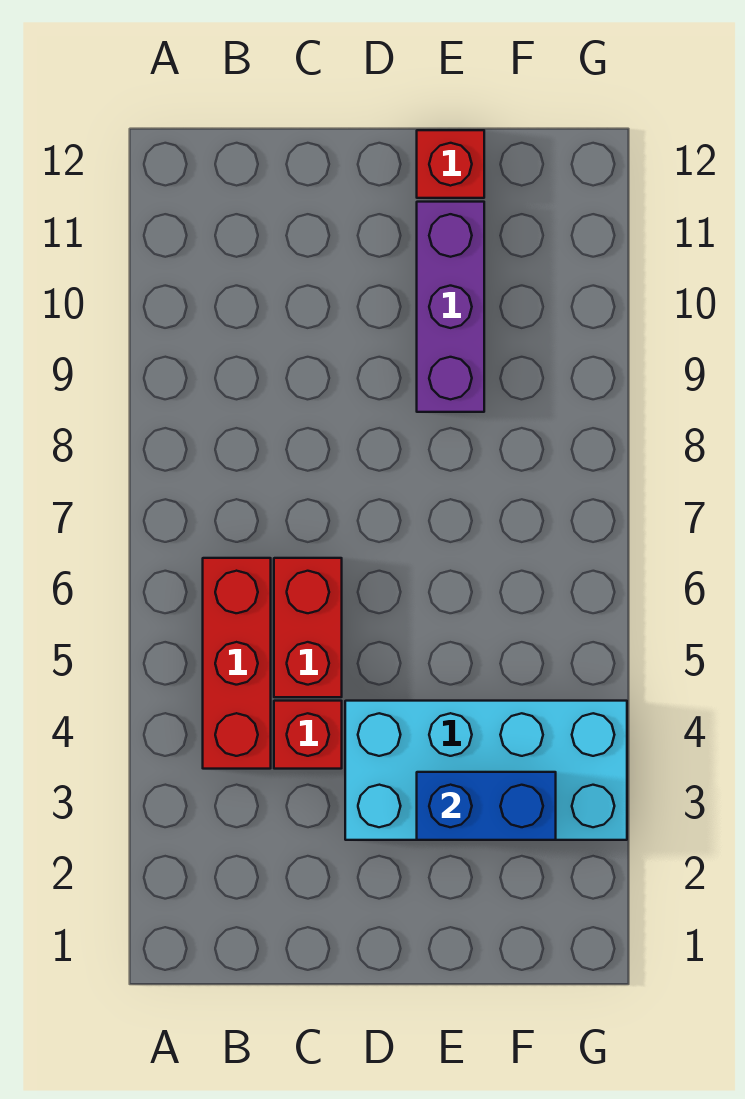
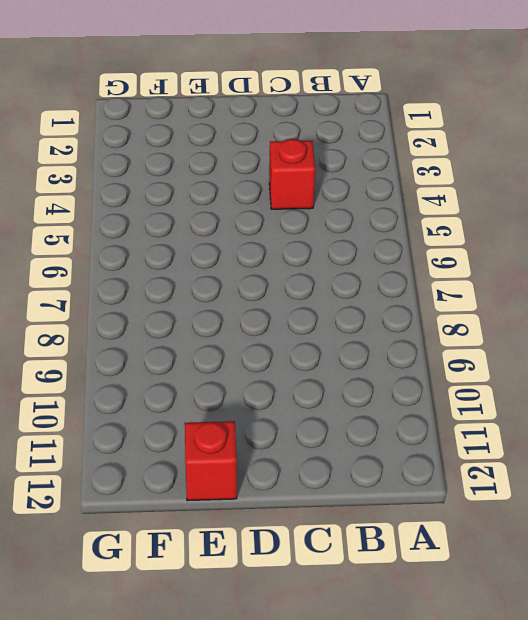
none -> red 1x3 brick [203,558,271,769]
none -> red 1x2 brick [274,558,342,697]

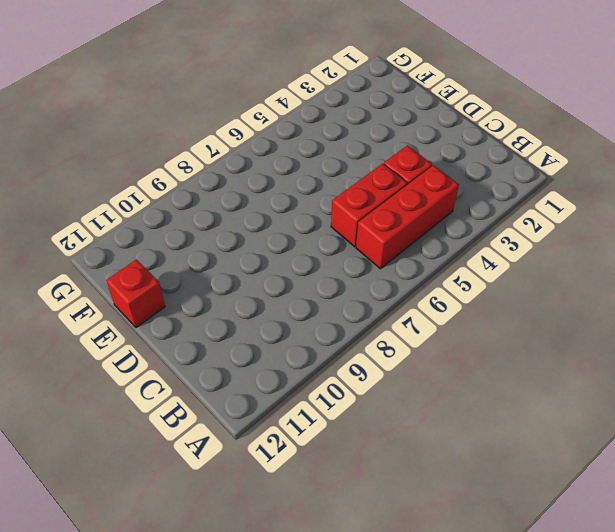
none -> cyan 2x4 brick [345,701,627,840]
none -> purple 1x3 brick [417,202,484,412]

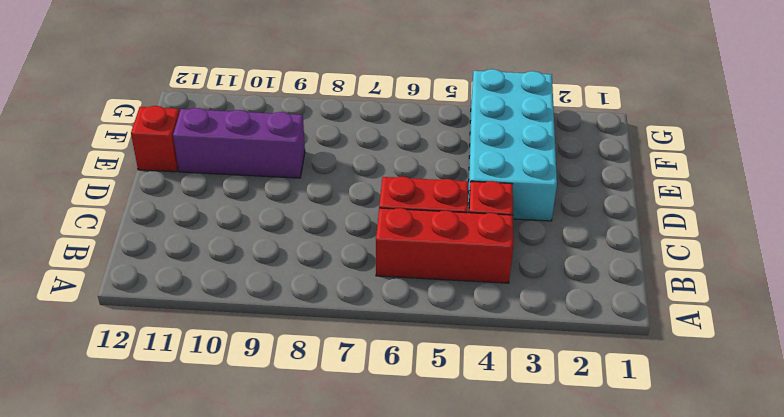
none -> blue 1x2 brick [417,772,556,840]

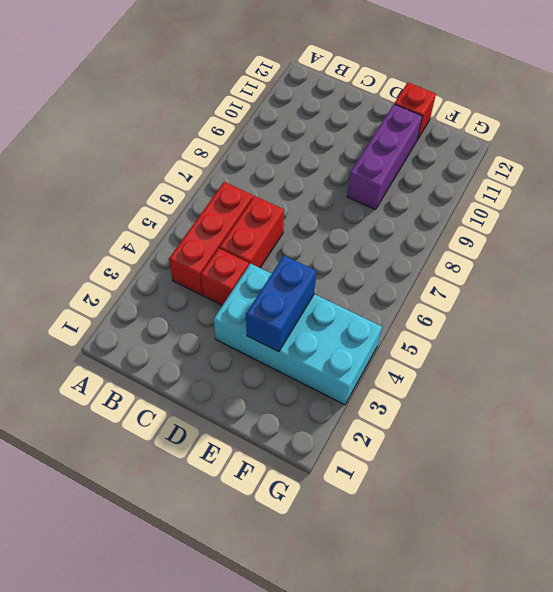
blue 1x2 brick [246,256,316,352] -> blue 1x2 brick turned to [417,772,556,840]

